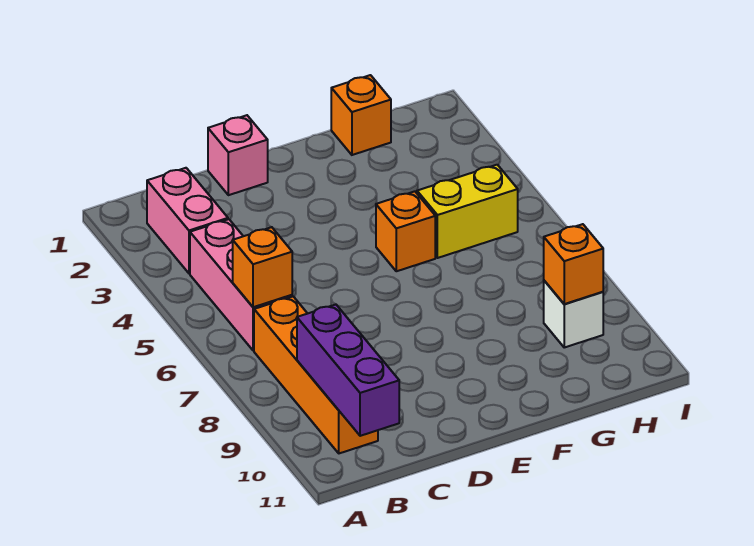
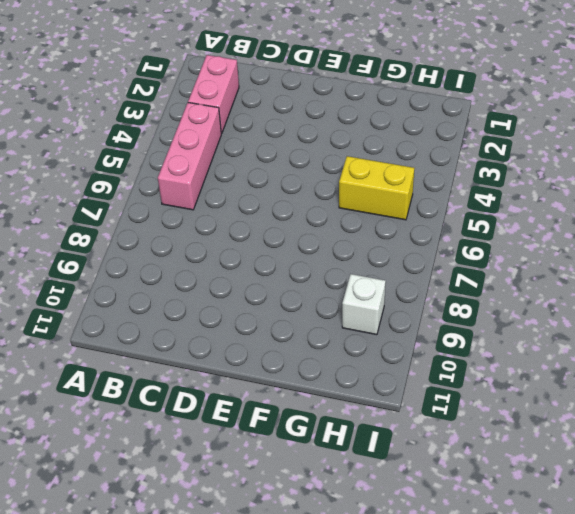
none -> orange 1x4 brick [254,296,378,453]
none -> pink 1x1 brick [208,115,268,195]

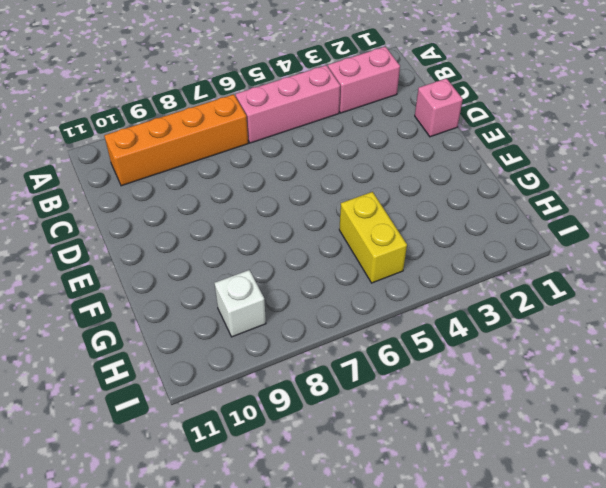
none -> orange 1x1 brick [376,191,435,271]
none -> orange 1x1 brick [331,75,391,155]

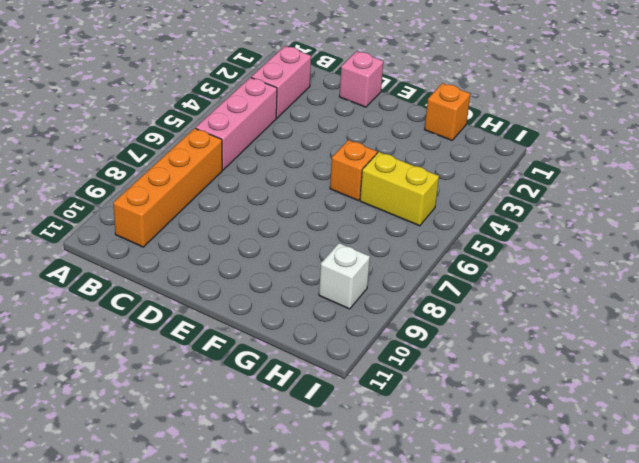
none -> orange 1x1 brick [233,227,292,307]
none -> purple 1x3 brick [297,304,399,436]

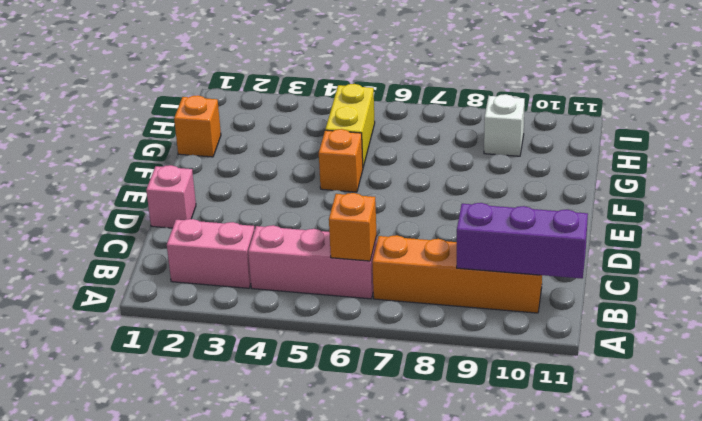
none -> orange 1x1 brick [544,224,603,304]

